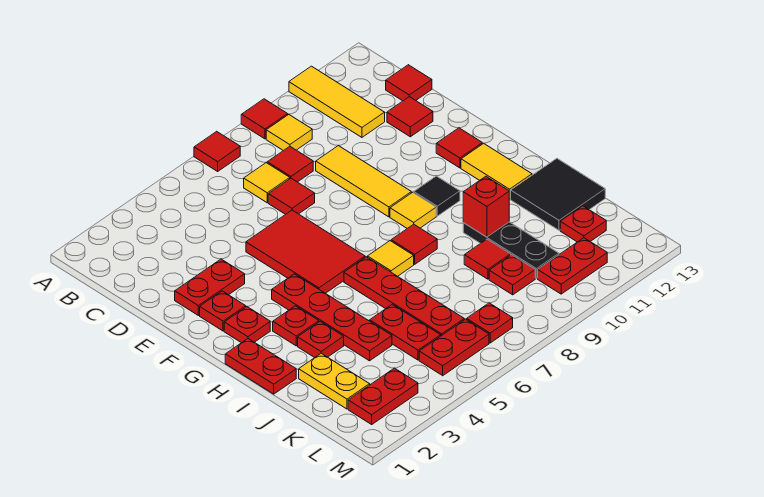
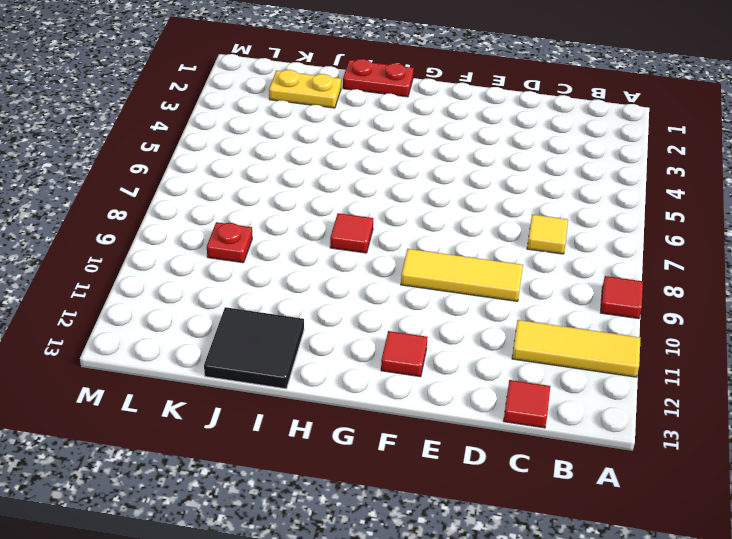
none -> red 1x1 tile [194,131,240,171]
none -> yellow 1x1 tile [266,115,312,151]
none -> red 1x1 tile [267,146,313,182]
none -> red 1x1 tile [268,178,315,214]

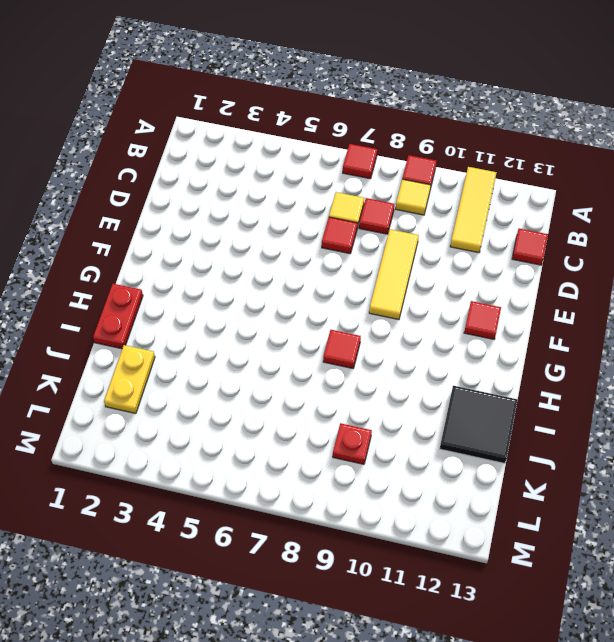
none -> red 1x1 tile [387,97,433,137]
none -> red 1x2 plate [175,259,245,315]
none -> red 2x3 tile [246,210,365,293]
none -> red 1x1 plate [200,291,246,331]

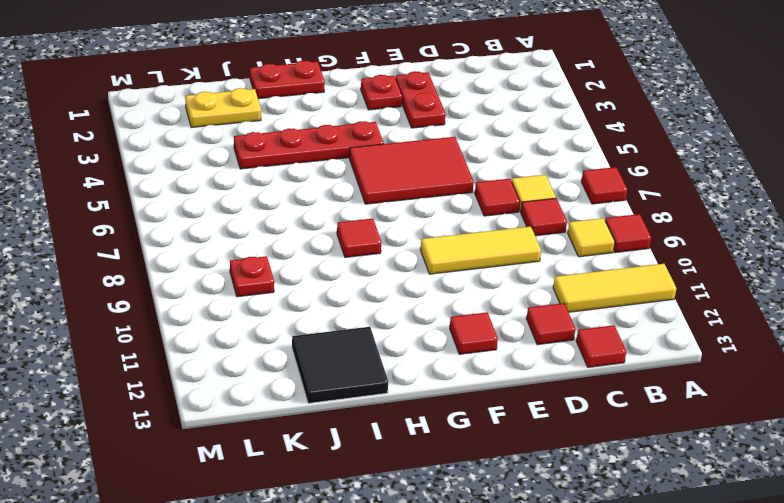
none -> red 1x1 plate [224,307,270,343]
none -> yellow 1x1 tile [390,192,436,228]
none -> black 1x1 tile [414,176,460,216]
none -> yellow 1x2 tile [461,143,532,199]

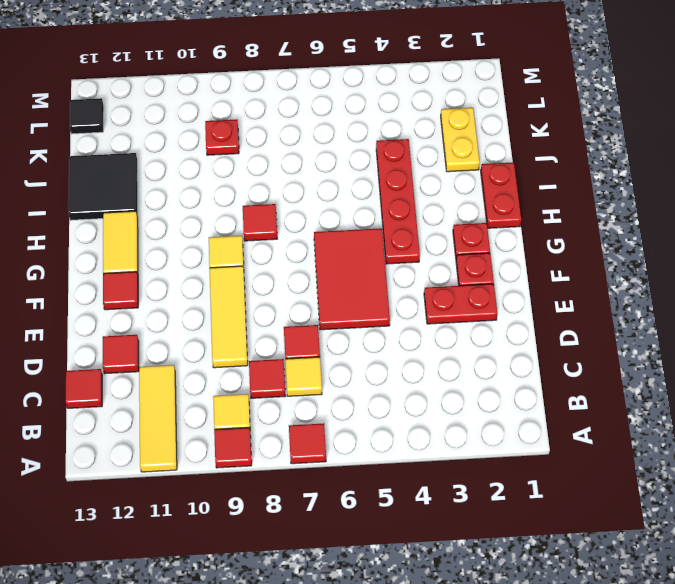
black 1x1 tile [70,98,104,134] -> black 1x1 tile moved to [414,176,460,216]
none -> red 1x1 plate [273,306,319,346]
none -> red 1x4 plate [344,257,464,336]
none -> yellow 1x1 tile [368,241,414,276]
none -> red 1x1 plate [298,322,344,358]

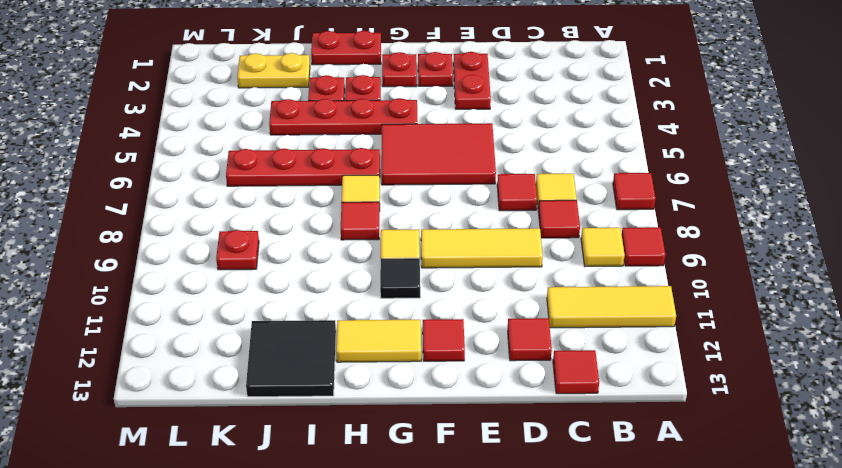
none -> black 1x3 plate [463,222,559,278]
none -> red 1x2 plate [370,304,441,360]
none -> red 1x1 tile [464,239,511,279]
none -> red 1x1 plate [560,206,606,242]

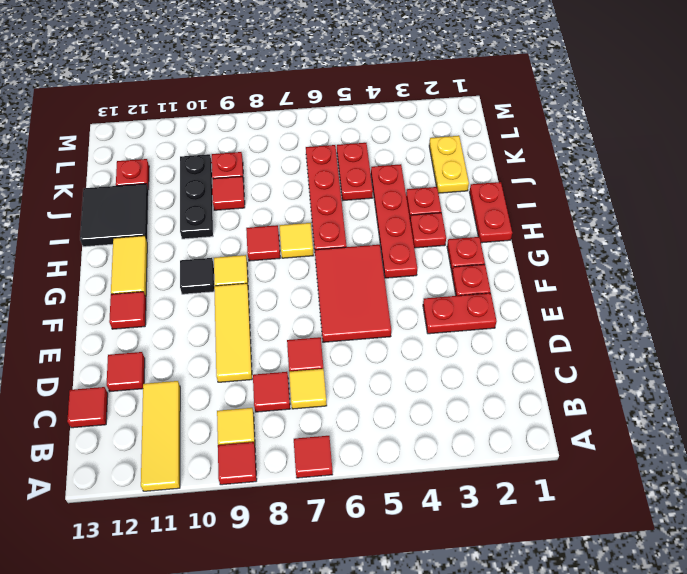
none -> red 1x2 plate [348,368,418,424]
none -> red 1x2 plate [419,319,489,376]
none -> red 1x1 plate [467,303,513,343]
none -> red 1x2 plate [538,238,607,294]

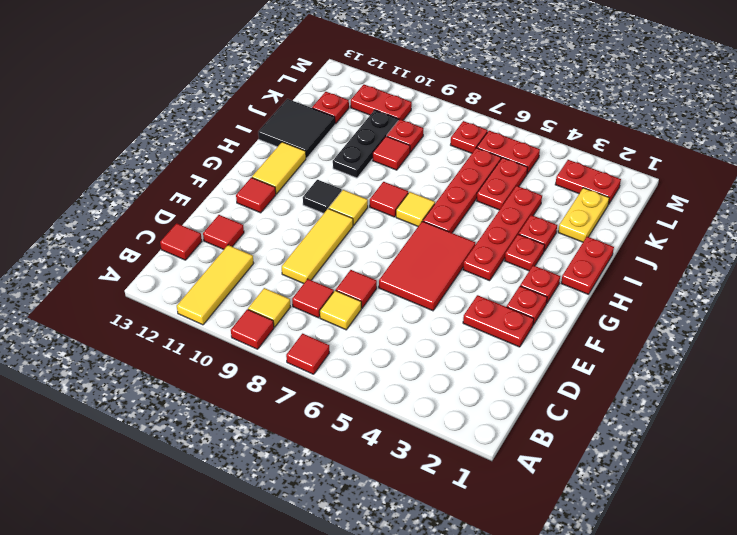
none -> red 1x1 brick [463,176,509,237]

